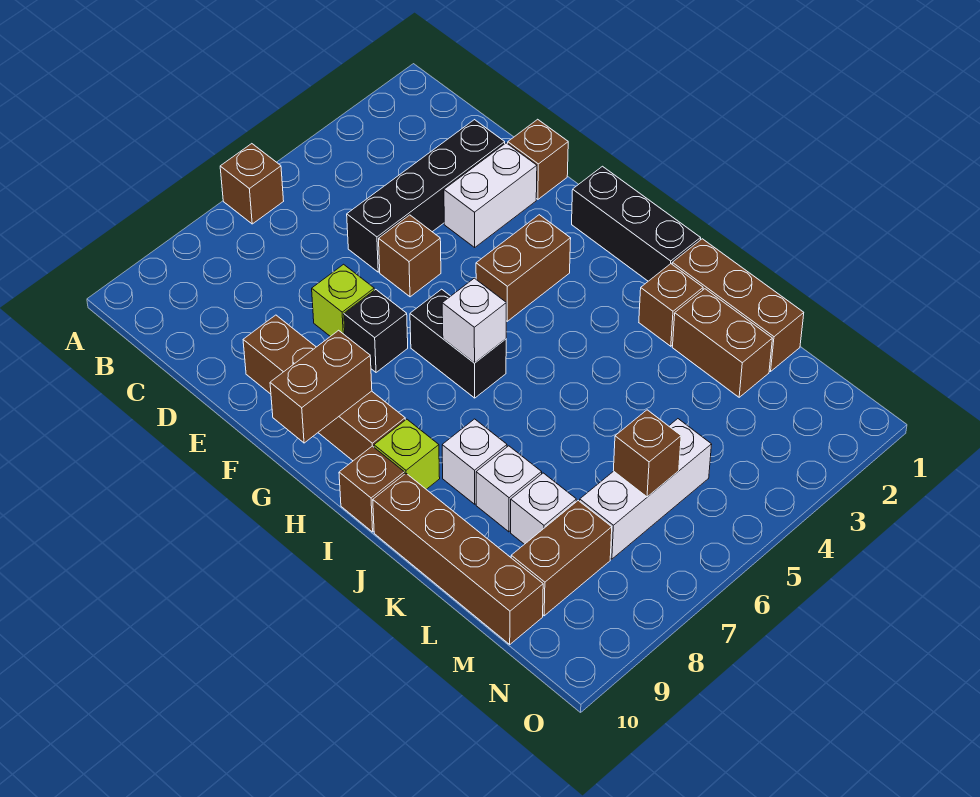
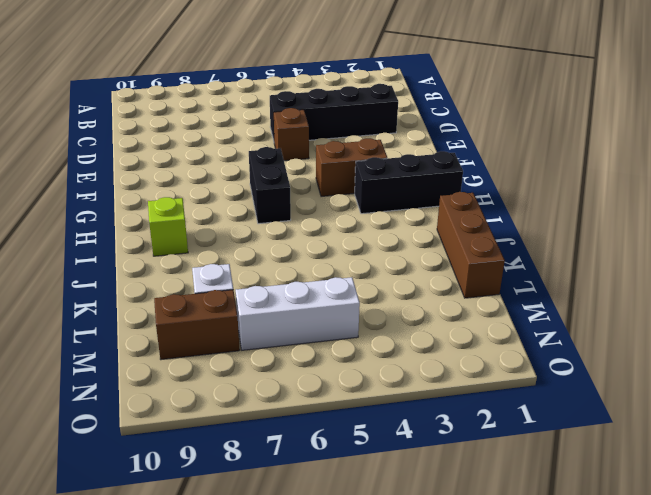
black 1x3 brick [355,151,463,214] -> black 1x3 brick turned to [572,166,701,281]
none -> brown 1x1 brick [220,144,284,224]
none -> brown 1x1 brick [508,119,568,199]
none -> white 1x2 brick [444,143,537,247]

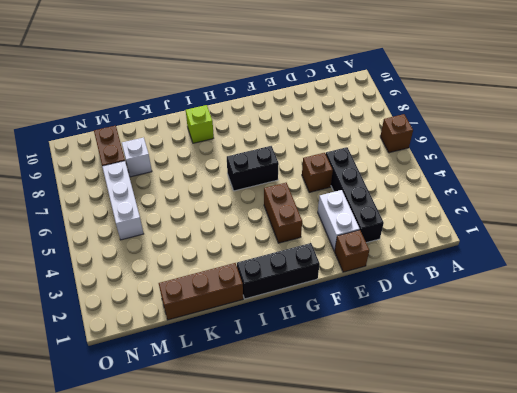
none -> lime 1x1 brick [312,264,374,336]
none -> brown 1x4 brick [243,315,405,461]
none -> black 1x1 brick [344,290,408,372]

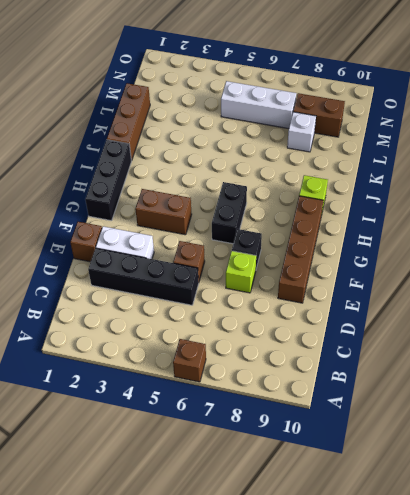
none -> brown 1x1 brick [339,446,404,532]
none -> brown 1x1 brick [639,264,703,346]
none -> white 1x1 brick [442,419,507,504]

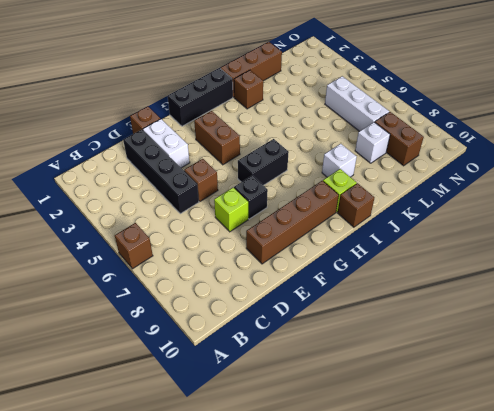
none -> brown 1x4 brick [373,474,543,644]
none -> brown 1x2 brick [672,289,773,397]
none -> white 1x1 brick [476,446,542,532]

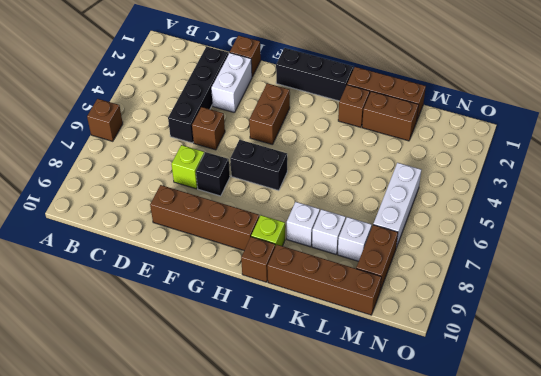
none -> brown 1x2 brick [270,330,372,443]
none -> white 1x1 brick [442,278,506,363]
none -> brown 1x1 brick [613,410,681,497]

